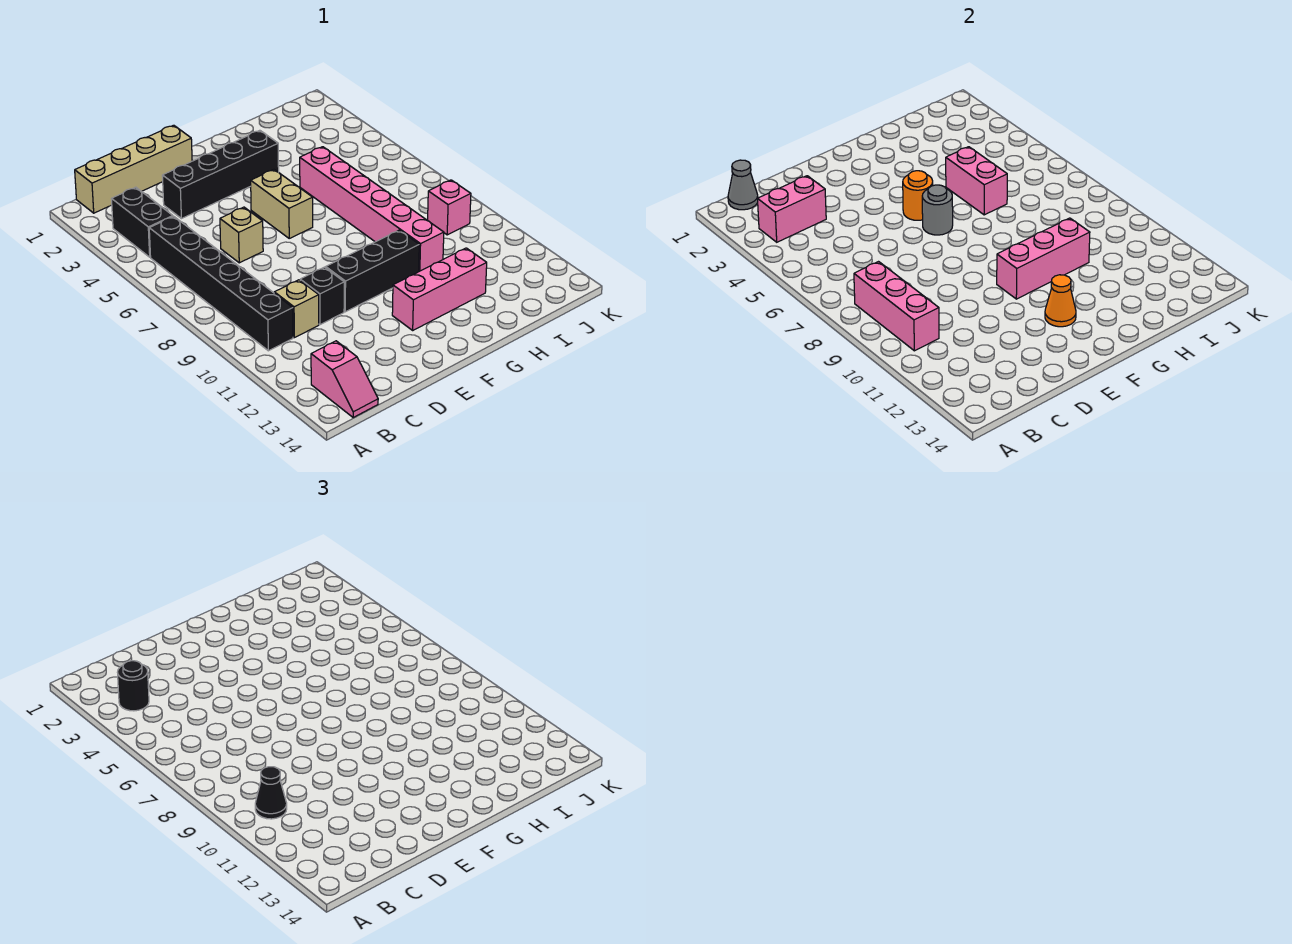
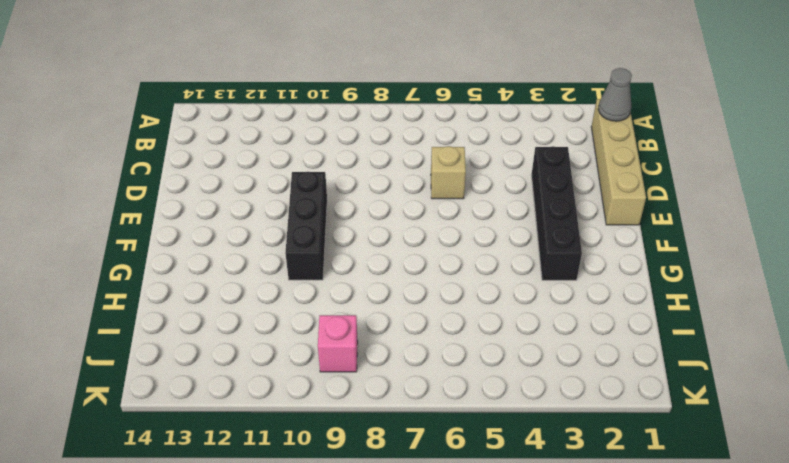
none -> black 1x2 brick [112,187,173,257]
none -> black 1x6 brick [149,216,293,351]
none -> pink 1x2 slope [311,341,378,417]

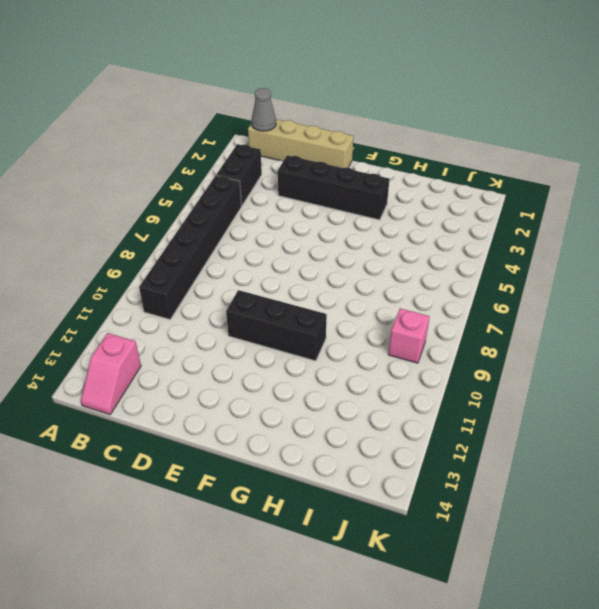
none -> tan 1x1 brick [274,280,319,338]
none -> tan 1x1 brick [220,207,263,263]
none -> black 1x1 brick [300,267,344,325]

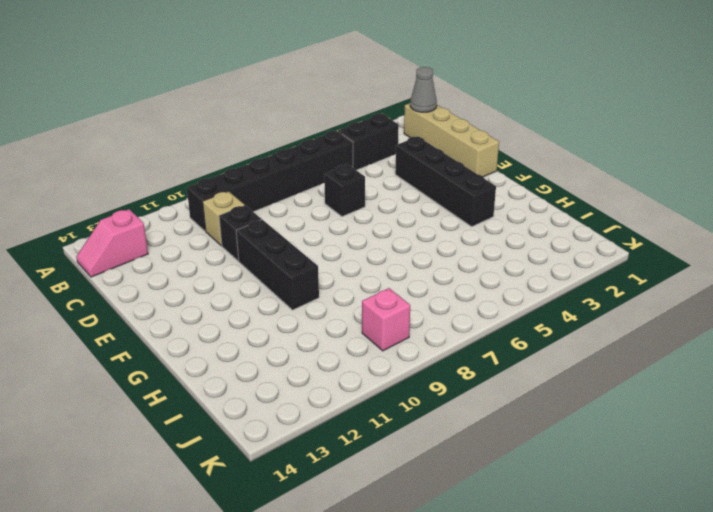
black 1x1 brick [324,164,365,216] -> tan 1x1 brick [220,207,263,263]
none -> tan 1x2 brick [251,170,313,238]
none -> pink 1x3 brick [392,248,487,330]
none -> pink 1x6 brick [300,147,444,271]

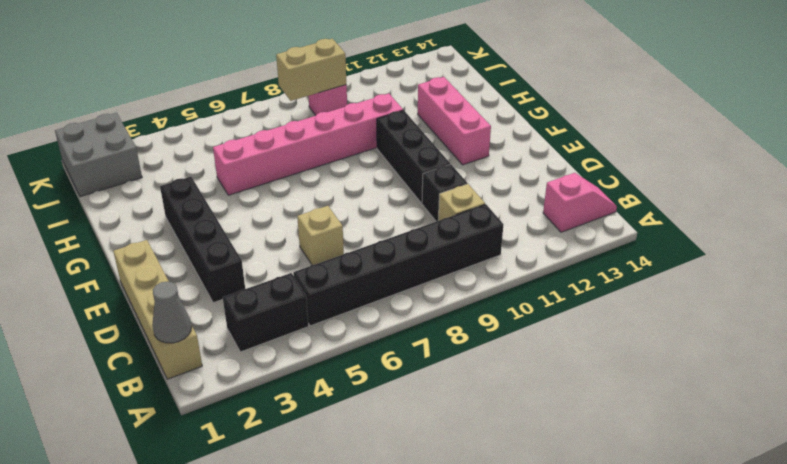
grey 2x2 brick [55,113,142,197] -> none
tan 1x2 brick [276,39,346,101] -> tan 1x2 brick moved to [251,170,313,238]
none -> pink 1x2 brick [758,176,826,242]
none -> pink 1x3 brick [854,262,939,351]
none -> orange 1x1 round brick [903,171,933,220]

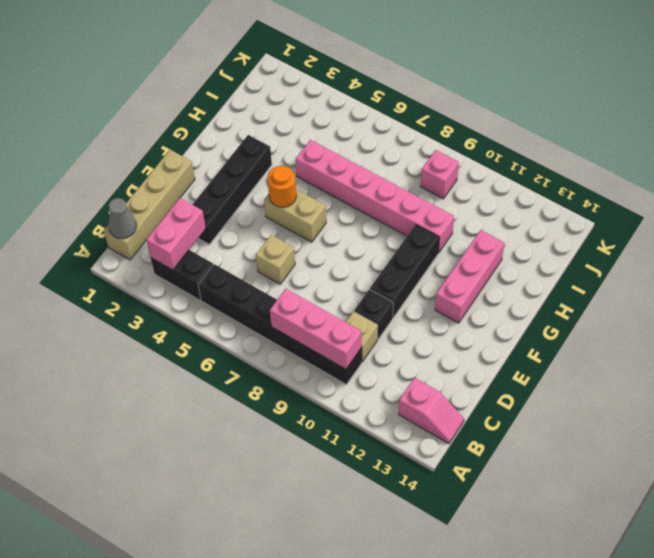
none -> grey 1x1 round brick [922,185,953,235]
none -> pink 1x3 brick [997,218,1090,299]
none -> orange 1x1 cone [1045,275,1076,327]

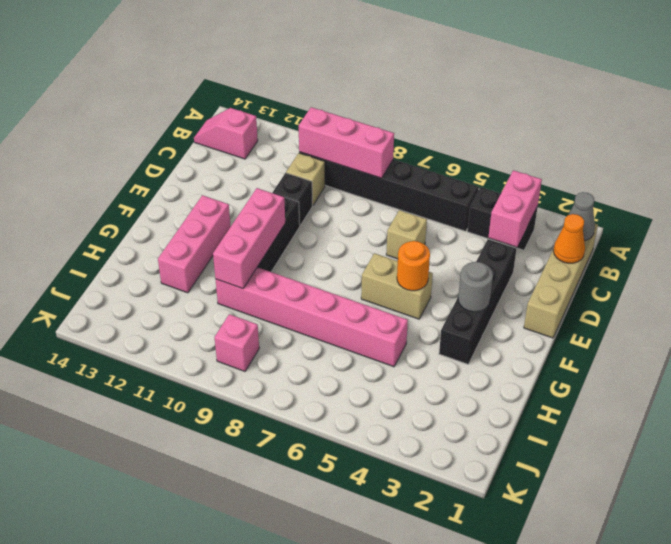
orange 1x1 cone [553,214,585,263] -> orange 1x1 cone moved to [1045,275,1076,327]
grey 1x1 round brick [458,262,493,312] -> grey 1x1 round brick moved to [922,185,953,235]
none -> pink 1x2 brick [946,147,1007,215]
none -> black 1x1 round brick [117,661,149,711]
none -> black 1x1 cone [255,767,287,819]

